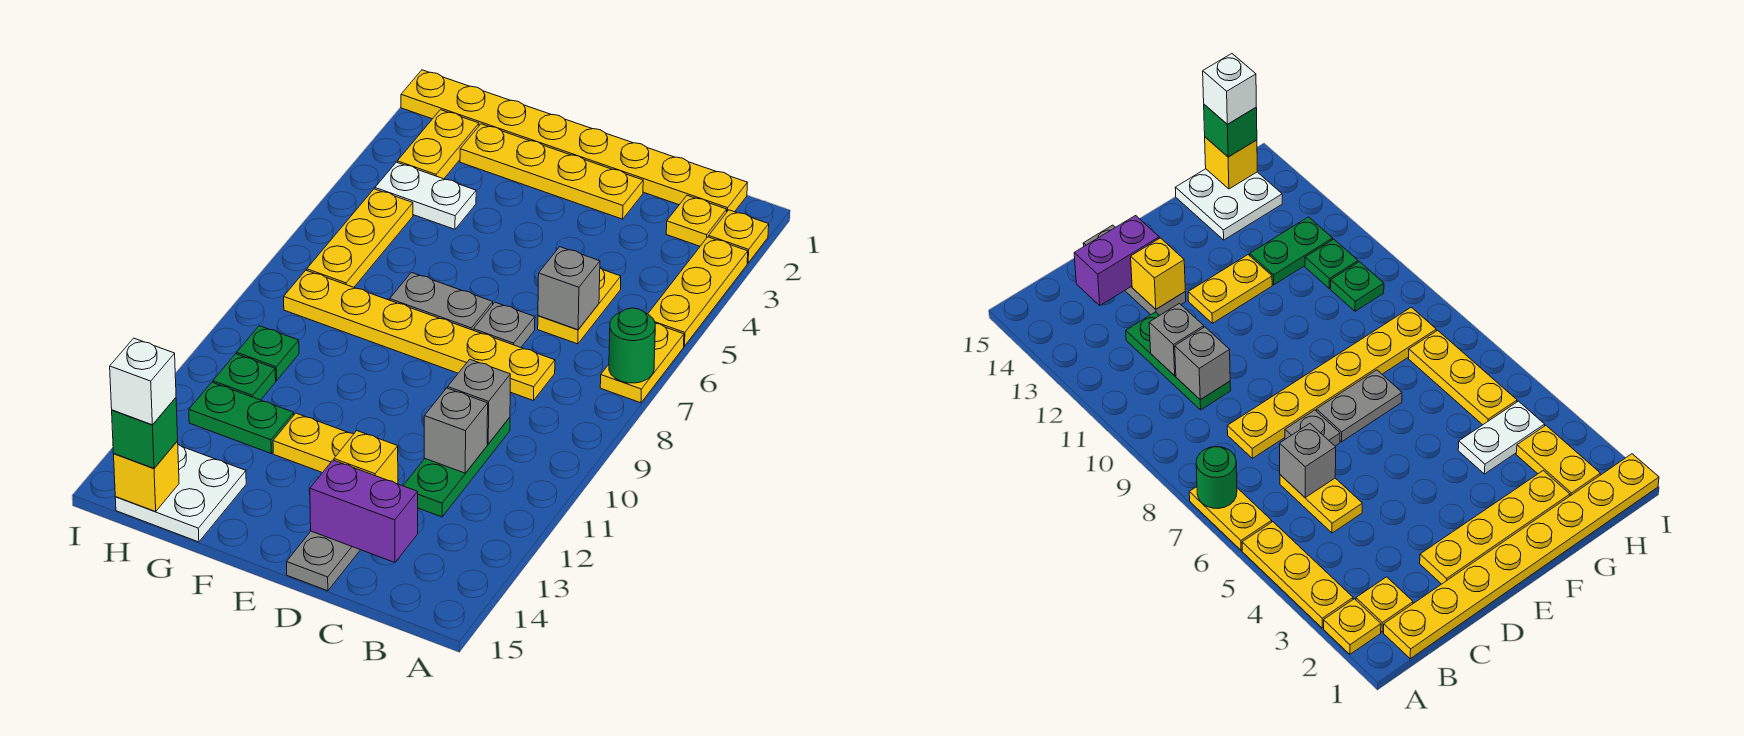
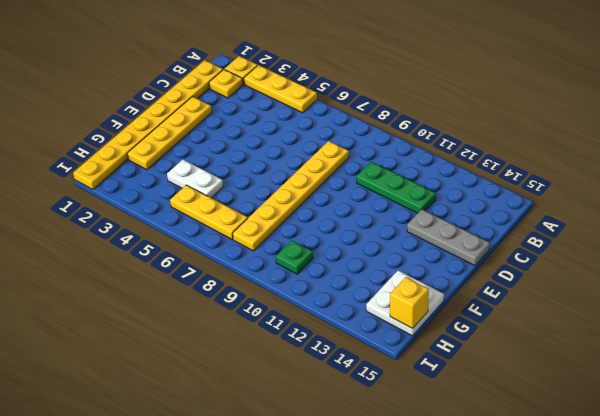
white 1x2 plate [167,160,223,198] -> white 1x2 plate turned to [375,162,476,229]
none -> yellow 1x2 plate [600,323,684,403]
none -> yellow 1x2 plate [538,268,621,344]
none -> grey 1x1 plate [473,302,535,347]

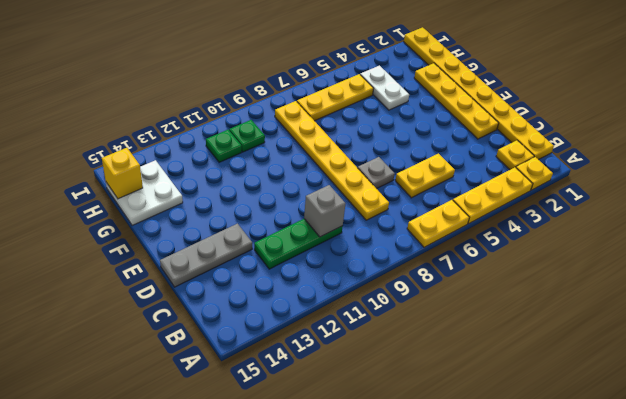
none -> grey 1x2 plate [390,273,493,330]
none -> yellow 1x2 plate [273,413,353,473]
none -> green 1x2 plate [189,382,294,453]

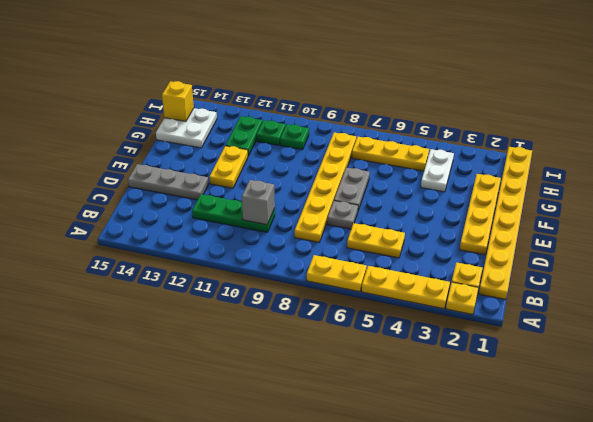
none -> yellow 1x2 plate [397,110,479,179]
none -> green 1x1 round brick [609,308,655,383]
none -> grey 1x1 brick [538,247,600,330]

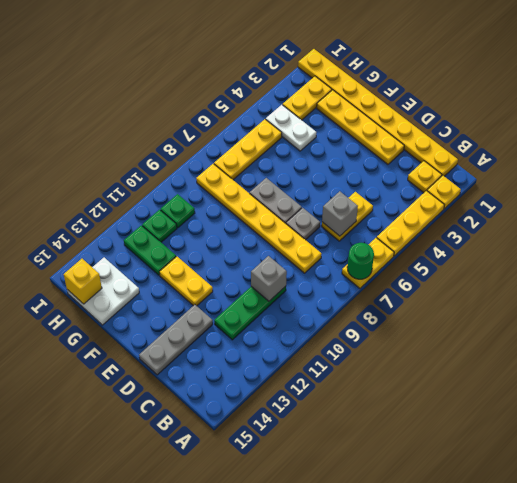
none -> grey 1x1 brick [424,388,488,473]
none -> purple 1x2 brick [310,460,418,562]
none -> yellow 1x1 brick [334,431,398,484]

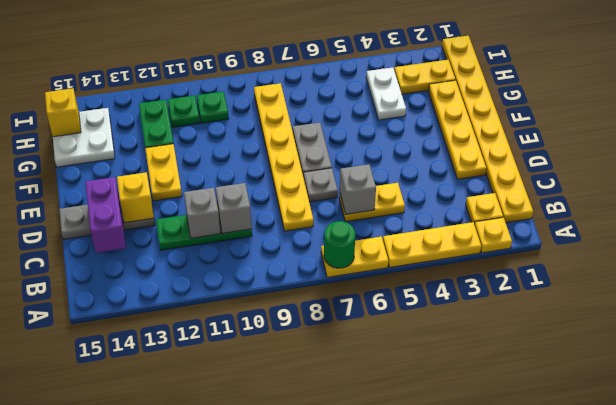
none -> yellow 1x3 plate [307,189,413,287]
none -> green 1x1 brick [112,398,178,468]
none -> white 1x1 brick [110,338,176,425]

